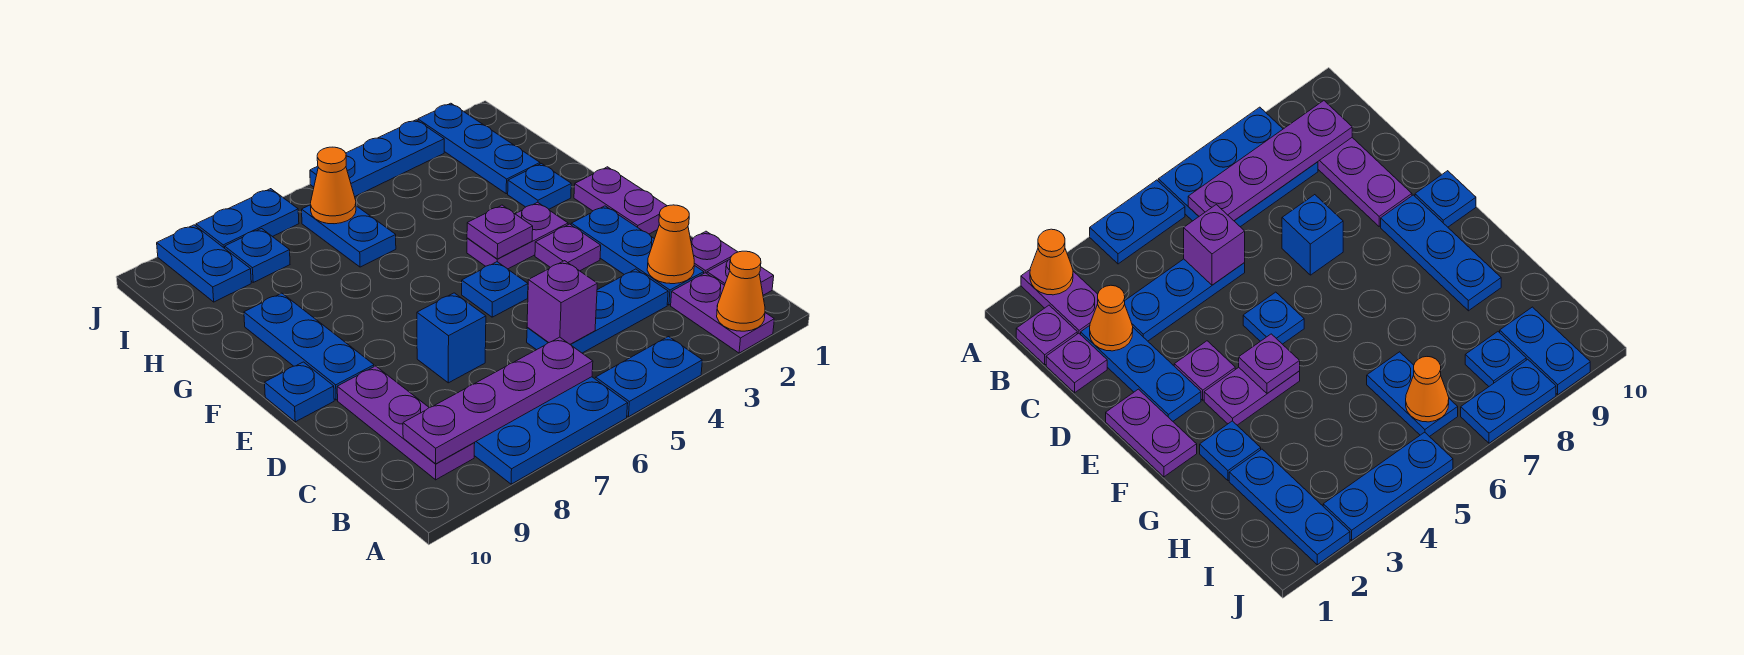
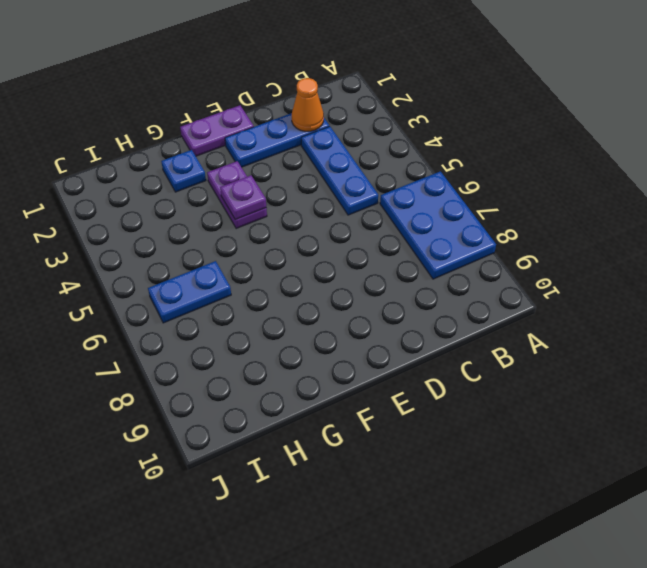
none -> purple 1x2 plate [671,273,774,353]
none -> blue 1x2 plate [596,337,702,417]
none -> purple 1x1 plate [707,259,774,295]

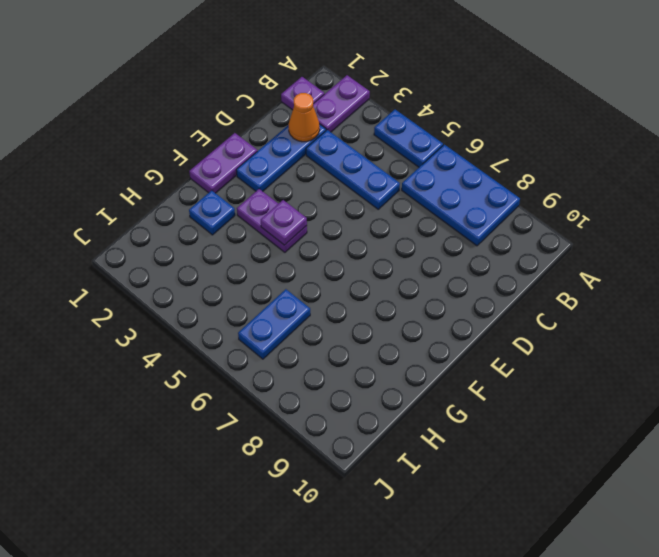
none -> purple 1x3 plate [337,366,475,480]
none -> purple 1x1 plate [691,231,737,273]
none -> blue 1x1 brick [417,293,486,383]

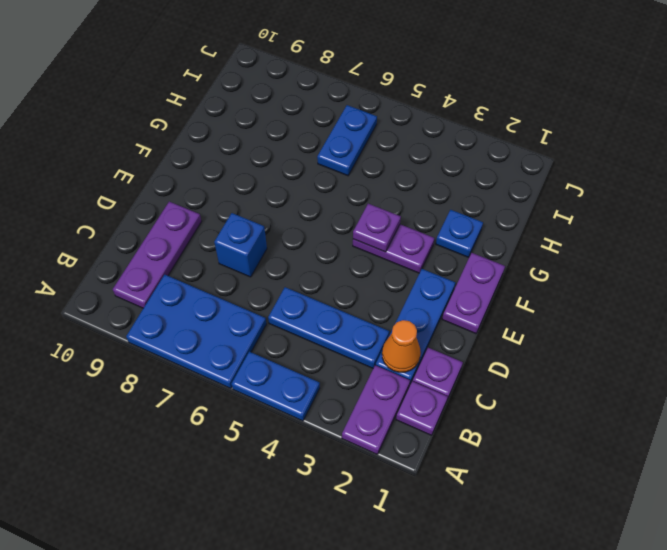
none -> purple 1x1 plate [535,224,601,271]
none -> blue 1x1 plate [462,262,528,317]
none -> blue 1x3 plate [244,293,374,400]

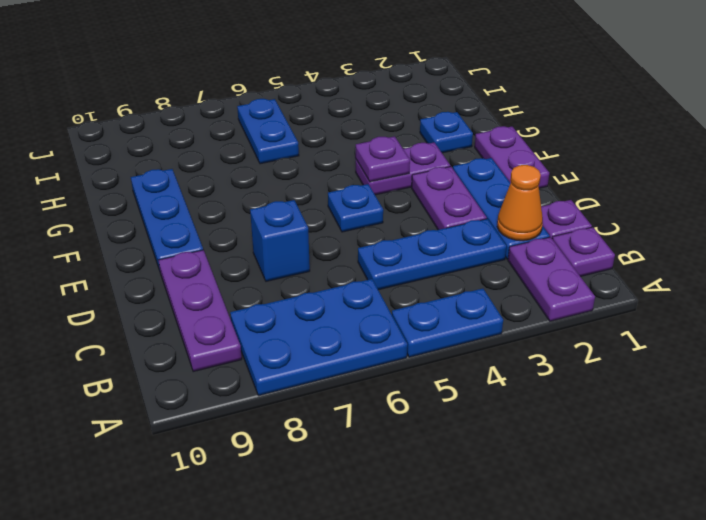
purple 1x2 plate [412,166,487,230] -> purple 1x1 plate [535,224,601,271]
none -> blue 1x1 plate [265,362,334,422]
none -> blue 1x3 plate [418,103,540,194]
none -> blue 1x1 plate [225,229,290,282]

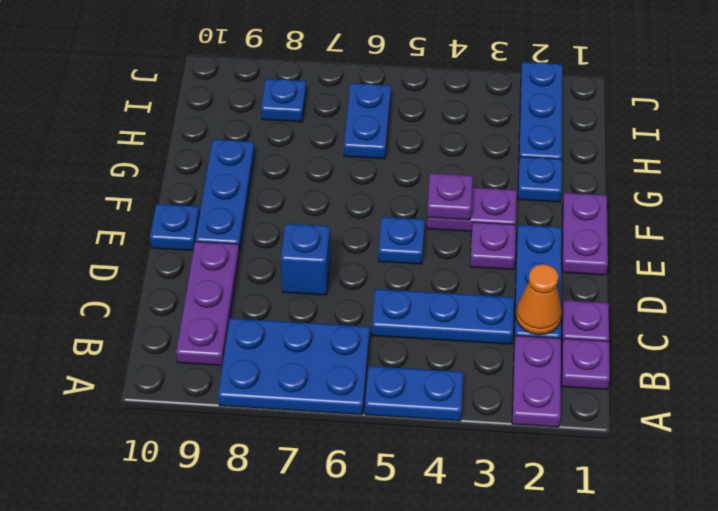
none -> blue 1x2 plate [157,225,251,302]
none -> blue 1x3 plate [310,120,444,196]
none -> blue 1x2 plate [196,189,299,248]

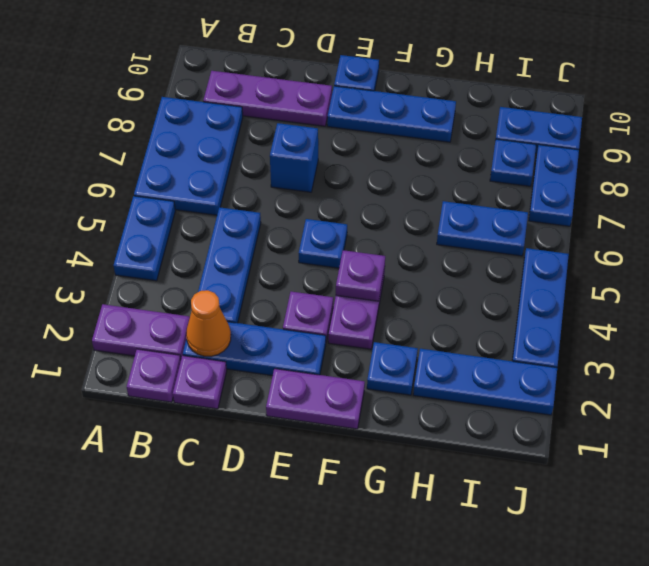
none -> orange 1x1 cone [717,251,765,331]
none -> purple 1x4 plate [403,337,593,464]
none -> purple 1x1 brick [527,261,597,344]

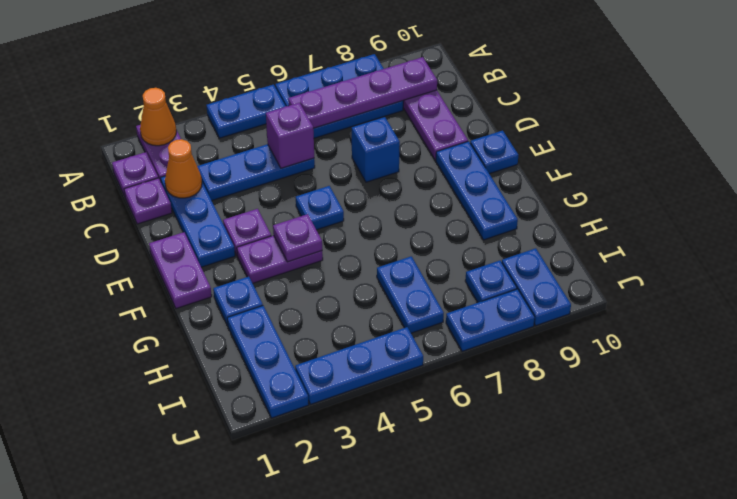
none -> orange 1x1 cone [310,147,356,224]

